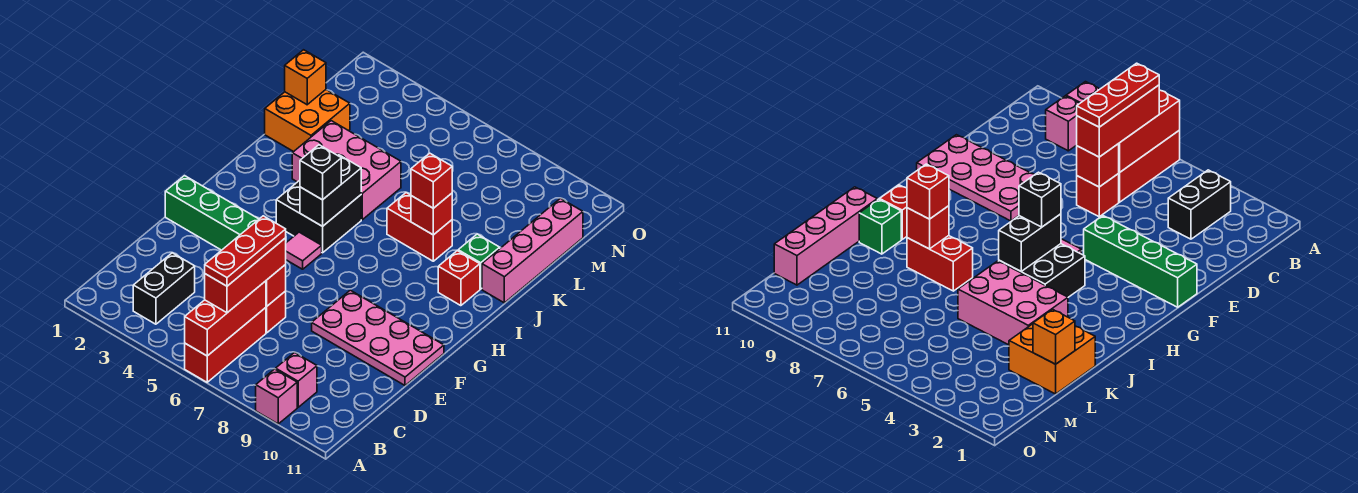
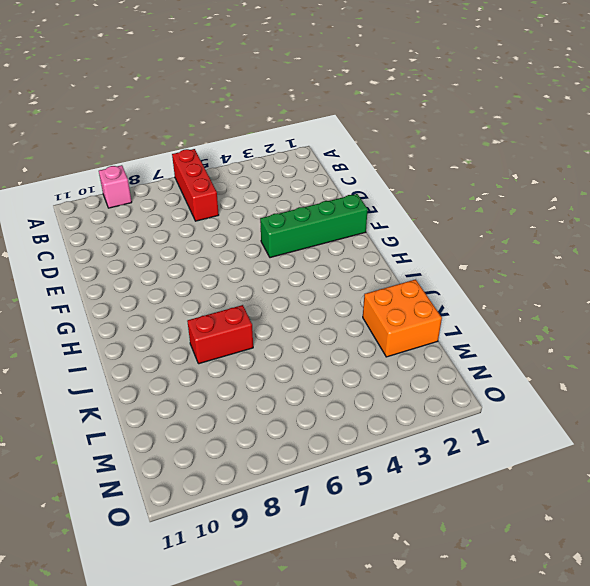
none -> black 1x2 brick [133,253,195,324]
none -> pink 1x1 brick [276,352,317,407]
none -> red 1x1 brick [266,291,286,333]

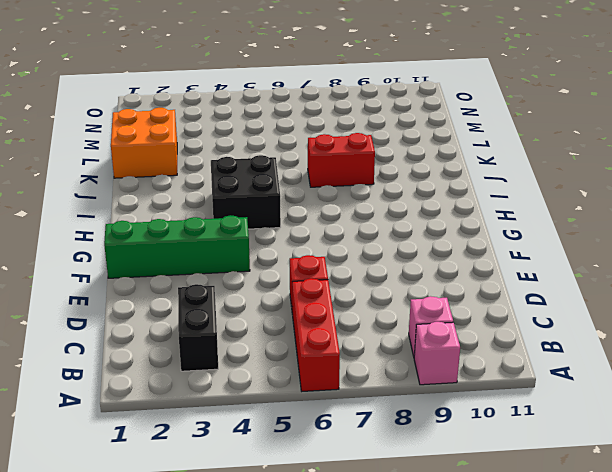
none -> pink 2x4 plate [312,290,444,386]
none -> pink 1x1 tile [286,232,322,269]
none -> red 1x1 brick [438,251,480,306]

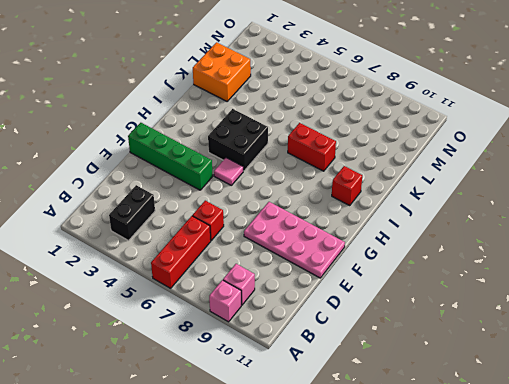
none -> pink 2x3 brick [292,121,401,220]
none -> green 1x1 brick [458,234,500,289]
none -> pink 1x4 brick [482,199,583,303]

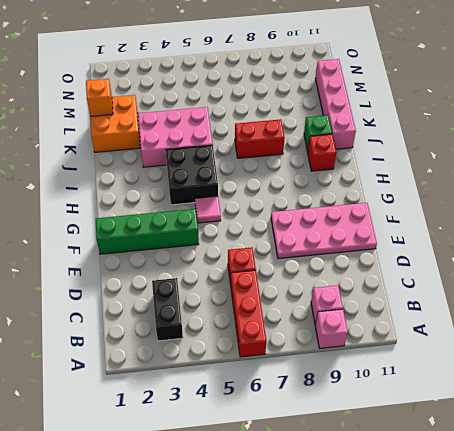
none -> red 1x3 brick [185,281,266,356]
none -> red 1x1 brick [266,265,286,306]
none -> black 1x2 brick [300,155,361,226]

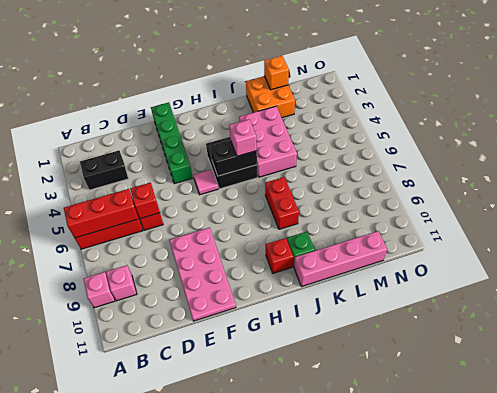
pink 1x1 brick [229,119,257,156] -> none
none -> red 1x1 brick [411,193,452,235]
none -> red 1x3 brick [205,238,286,313]
none -> black 1x1 brick [300,145,341,200]

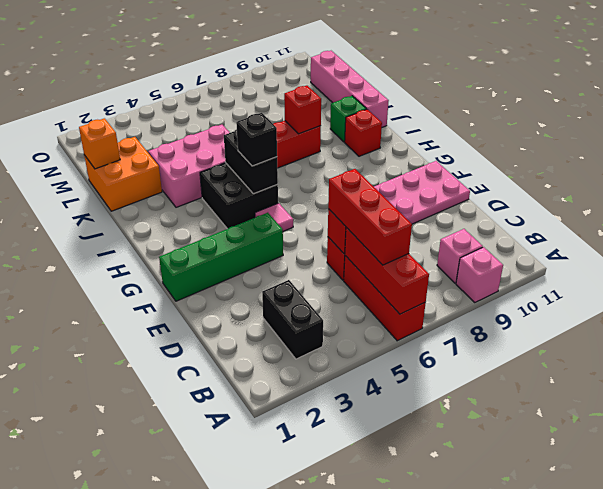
none -> red 1x1 brick [411,153,452,208]
none -> red 1x3 plate [205,216,286,286]

